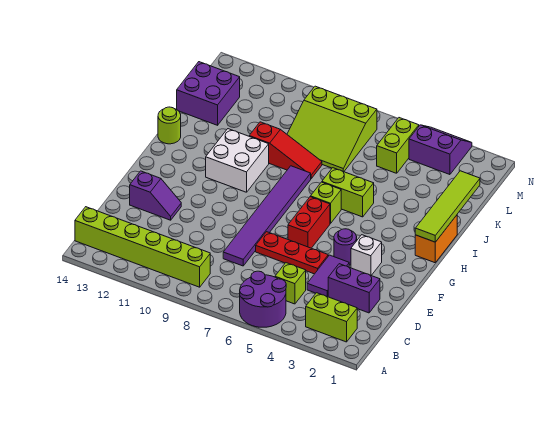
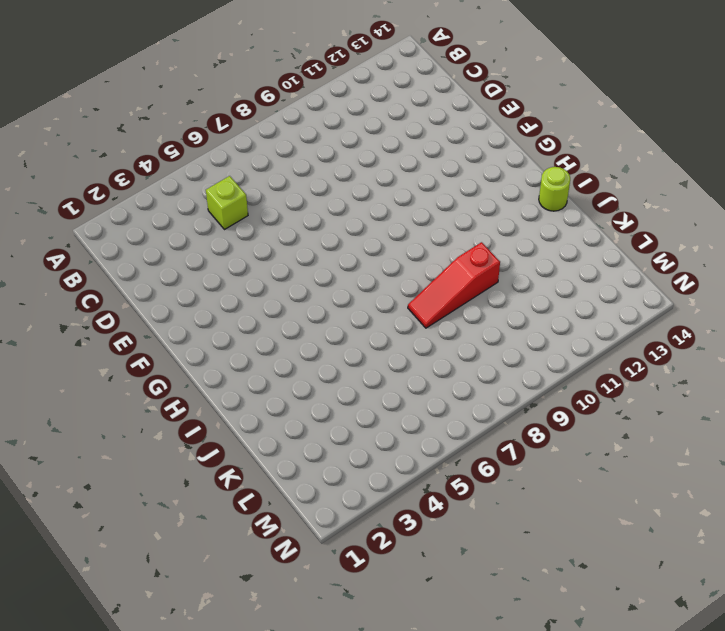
none -> purple 2x2 round brick [240,271,286,327]
none -> lime 1x2 brick [306,293,357,342]
none -> lime 1x6 brick [75,207,210,287]

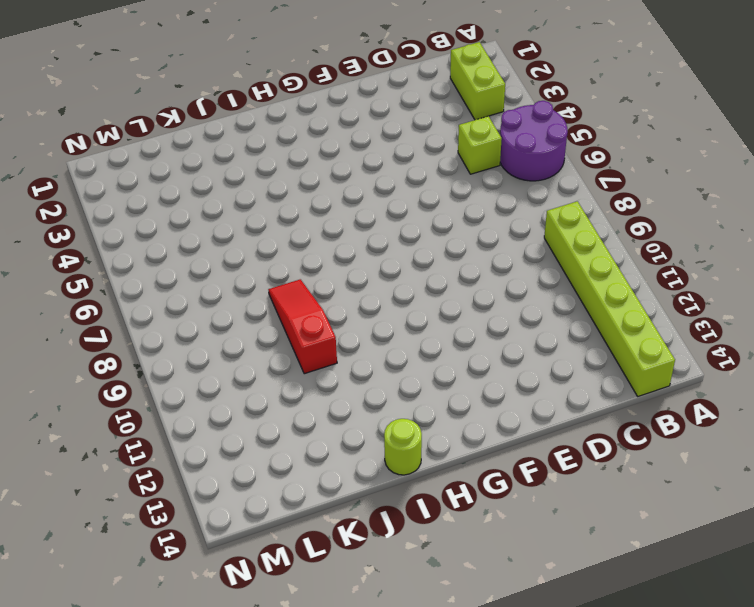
none -> purple 1x2 brick [328,264,380,313]
none -> purple 1x2 tile [307,255,349,297]
none -> purple 1x6 tile [223,166,311,266]

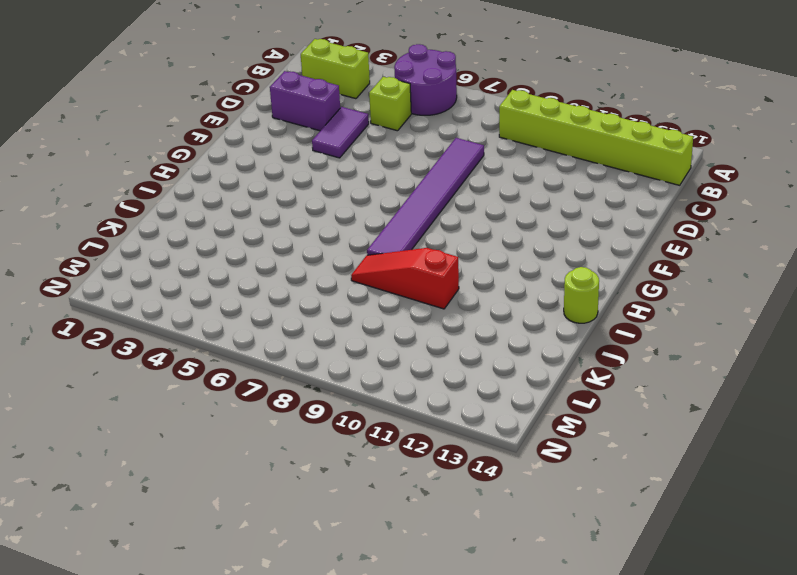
none -> red 1x3 plate [256,232,328,274]
none -> purple 1x2 slope [130,171,181,220]
none -> white 1x1 brick [351,235,382,275]

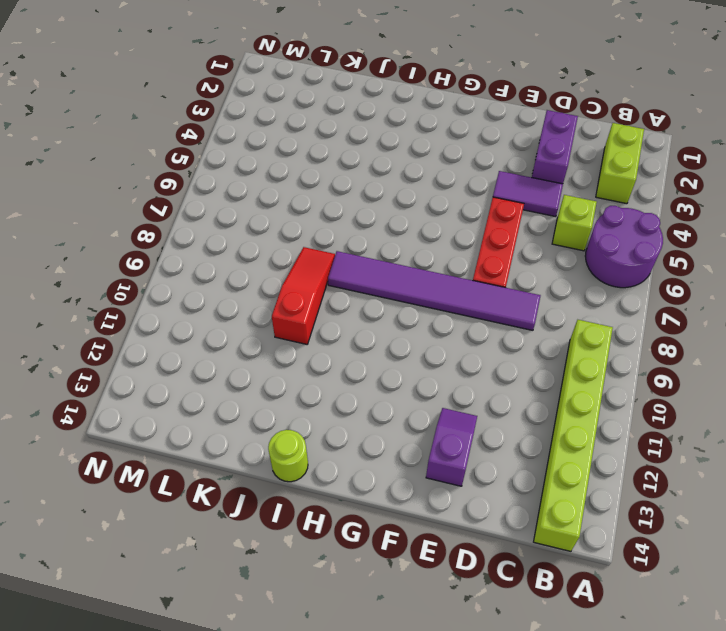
none -> white 1x1 brick [351,235,382,275]
none -> purple 1x1 round brick [334,229,357,265]
none -> red 1x2 brick [288,197,330,248]

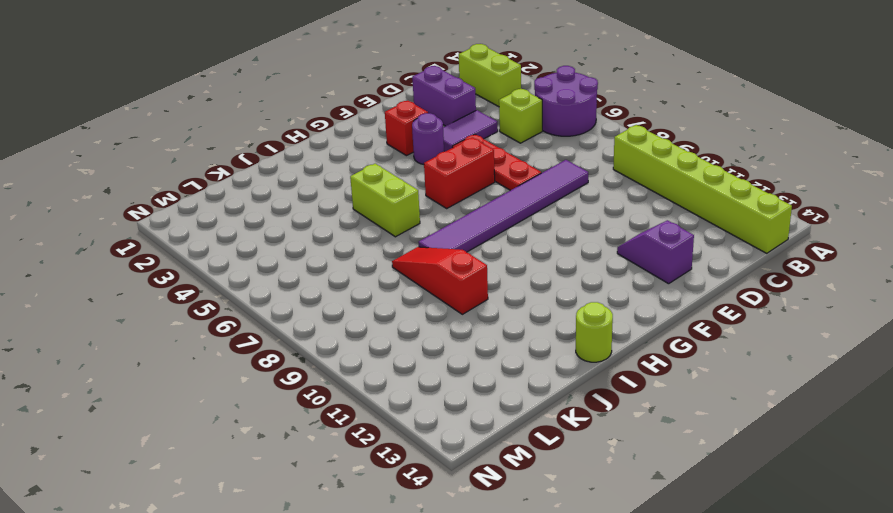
red 1x1 brick [385,101,428,156] -> white 1x1 brick [351,235,382,275]
none -> orange 1x2 brick [415,215,457,263]
none -> lime 1x1 brick [311,182,341,224]
none -> white 2x2 brick [206,129,269,192]

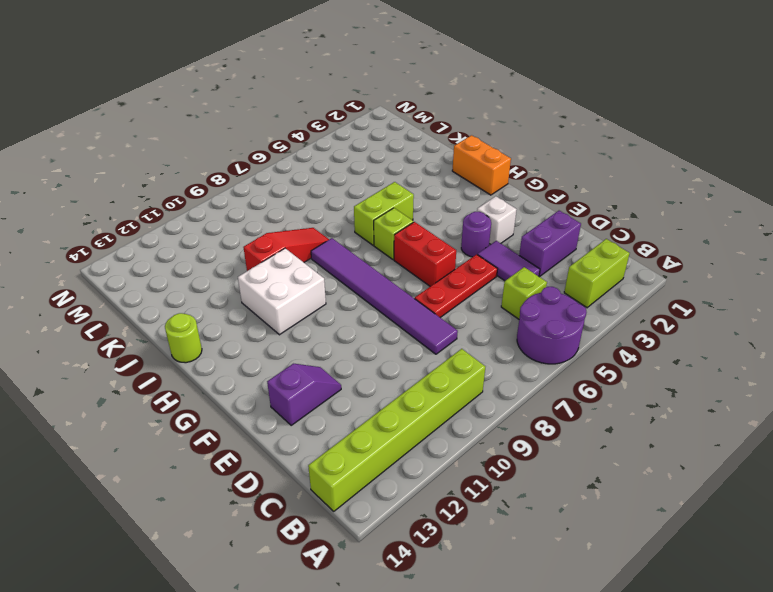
none -> lime 3x3 slope [287,86,377,172]
none -> purple 2x2 brick [177,62,240,125]
none -> lime 1x2 brick [377,118,419,173]

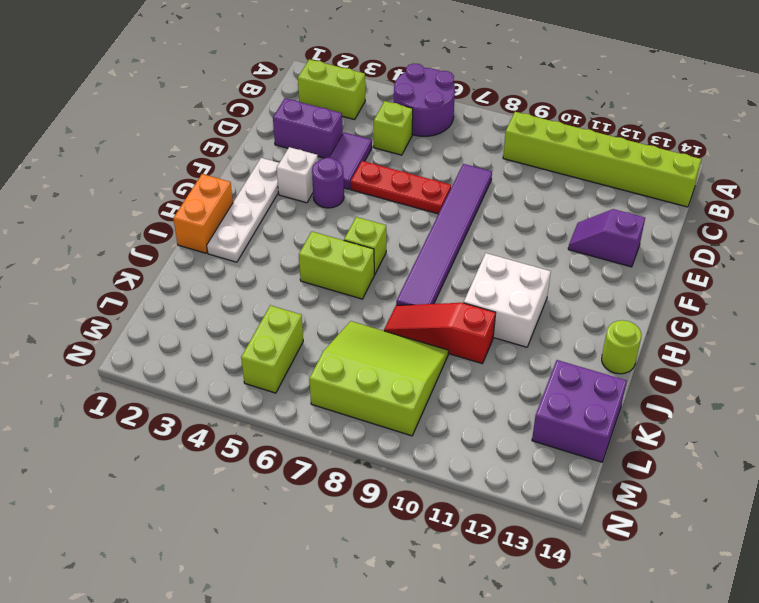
white 1x4 plate [207,158,279,262] -> none
none -> red 1x2 brick [288,197,330,248]
none -> purple 2x2 slope [409,125,472,175]
none -> lime 1x4 tile [415,171,480,242]

